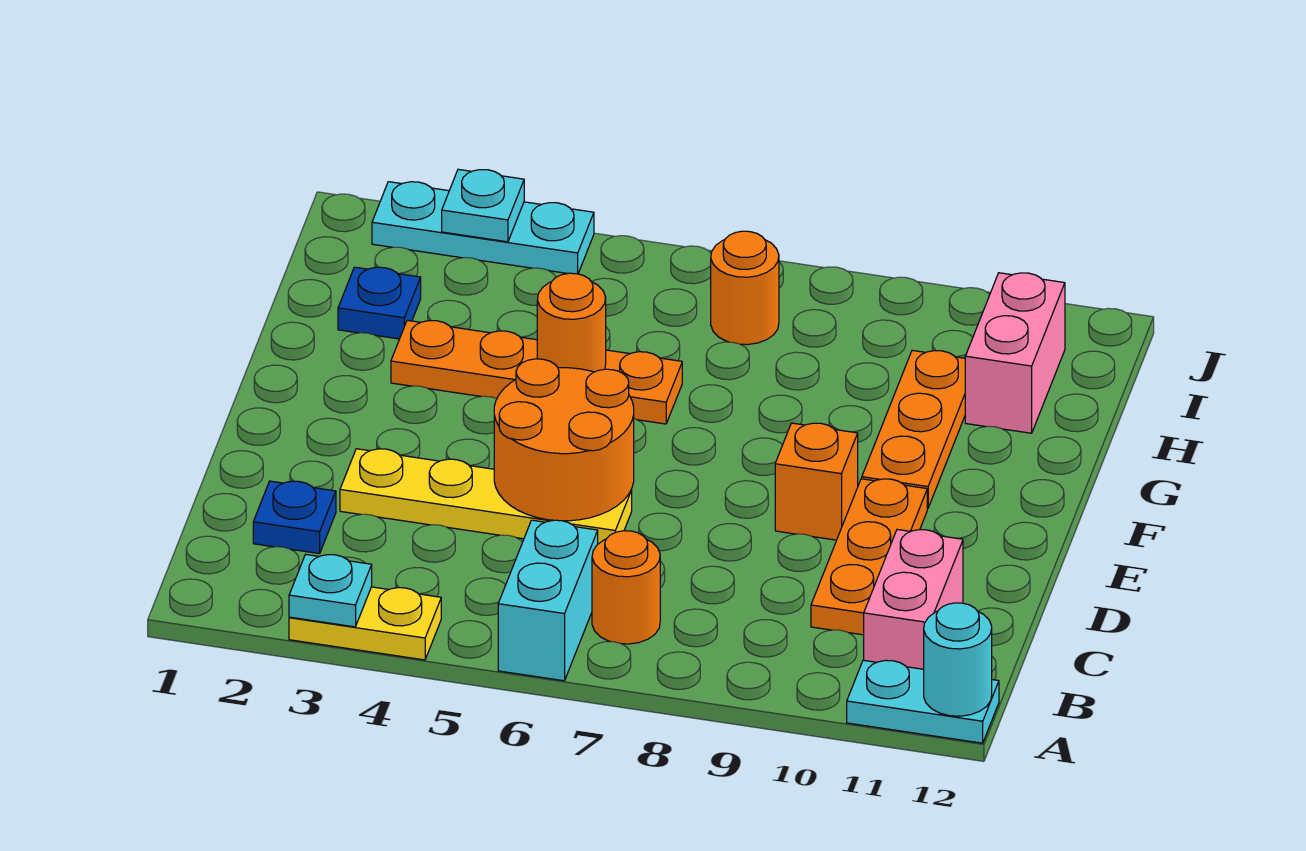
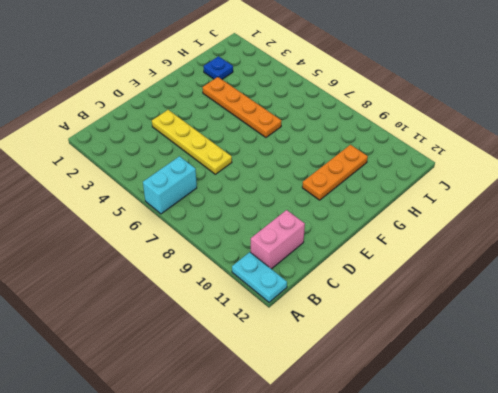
none -> yellow 1x2 plate [289,587,441,660]
none -> orange 1x1 round brick [592,531,660,644]
none -> blue 1x1 plate [253,481,336,554]

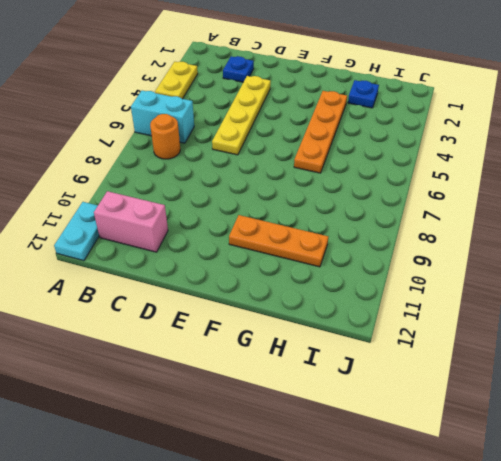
none -> orange 1x3 plate [811,479,927,635]
none -> orange 1x1 brick [775,423,858,540]
none -> pink 1x2 brick [965,273,1065,433]

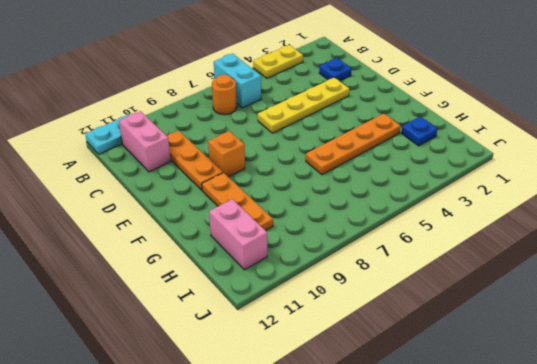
none -> orange 1x1 round brick [711,231,779,345]
none -> cyan 1x3 plate [372,182,594,274]
none -> cyan 1x1 plate [289,554,372,627]

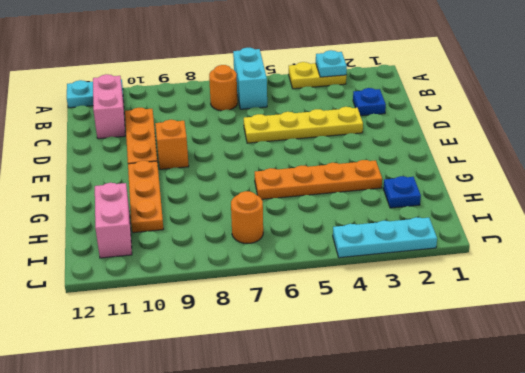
none -> cyan 1x1 round brick [924,603,992,716]
none -> orange 2x2 round brick [494,359,634,521]
none -> orange 1x1 round brick [537,273,606,372]

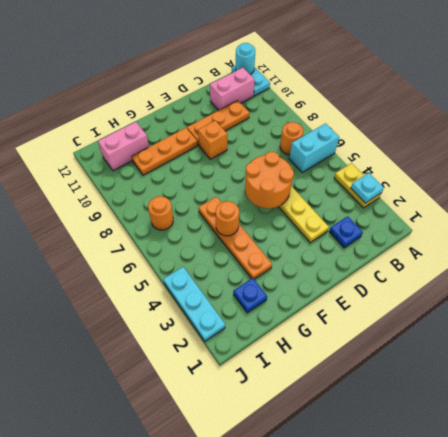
none -> cyan 1x1 plate [442,169,524,242]

